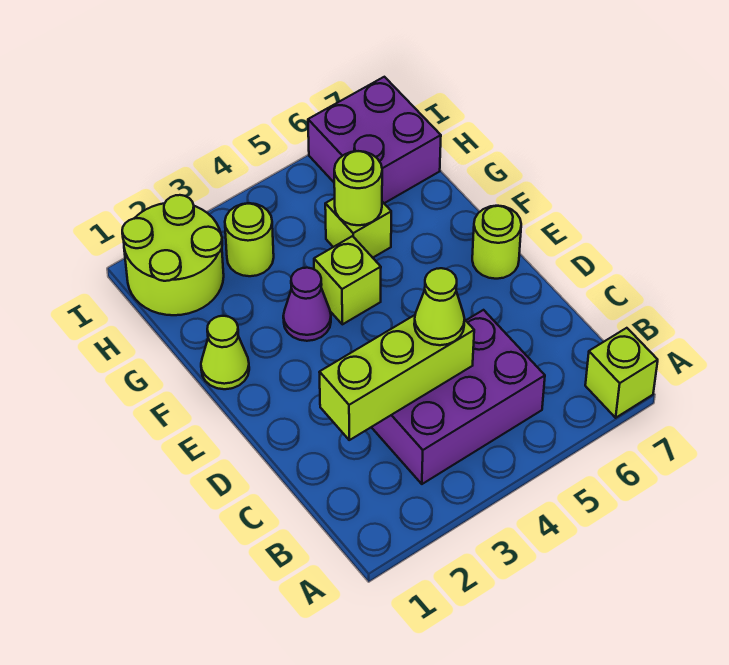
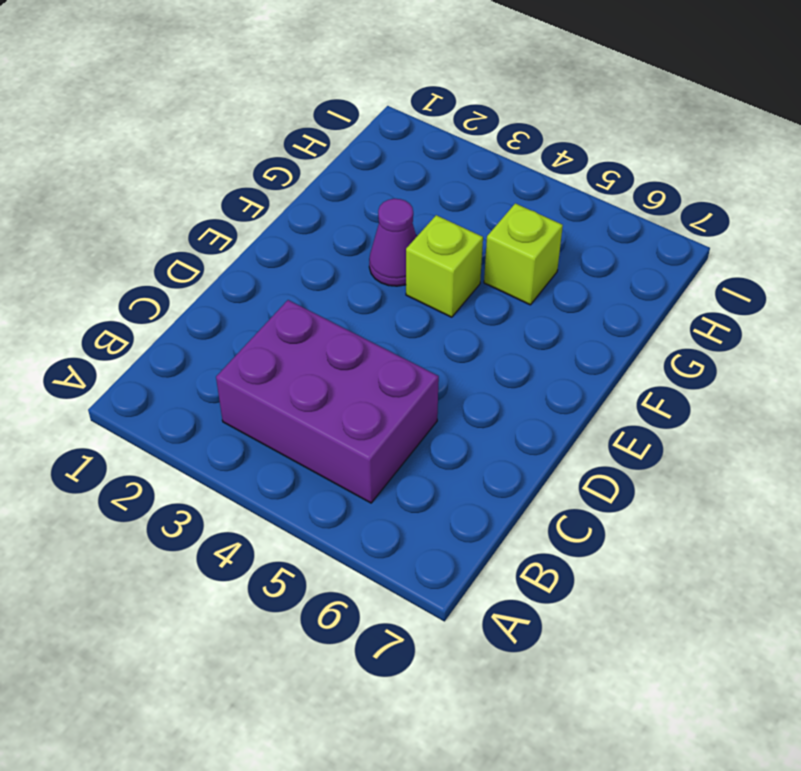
none -> lime 1x1 brick [585,328,658,418]
none -> lime 1x1 round brick [472,206,521,279]
none -> lime 1x1 cone [201,316,249,389]

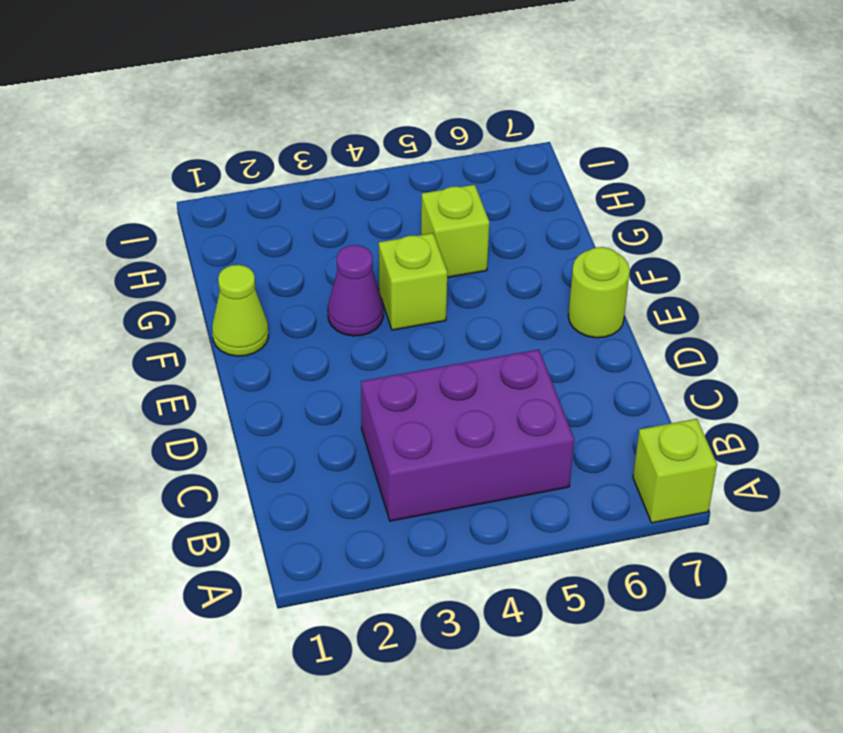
none -> lime 2x2 round brick [122,195,224,315]
none -> lime 1x1 round brick [225,203,274,276]
none -> purple 2x2 brick [308,77,441,203]

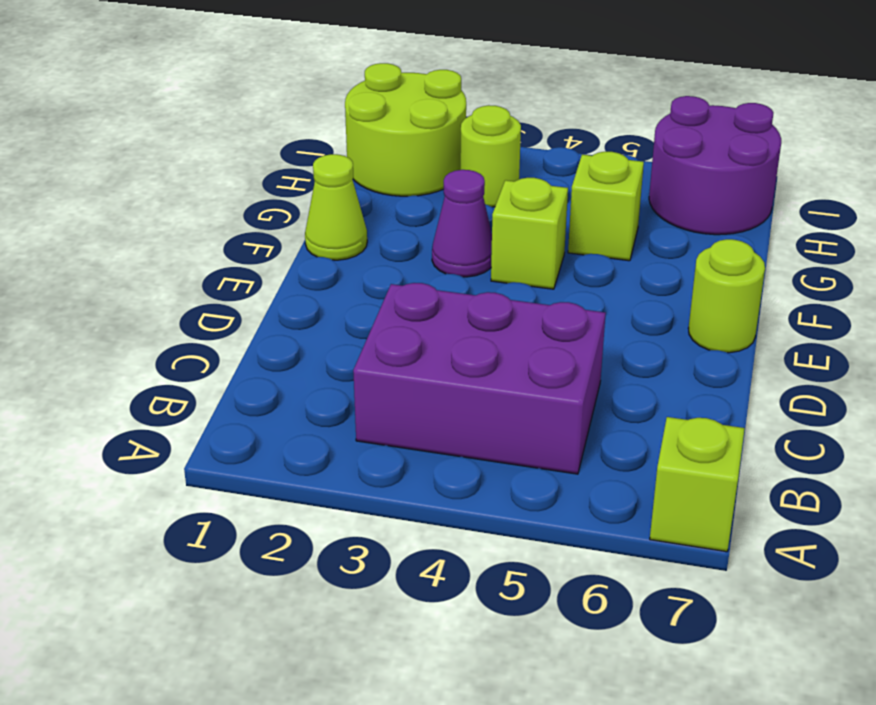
purple 2x2 round brick [649,96,781,235] -> purple 2x2 brick [308,77,441,203]
none -> lime 1x3 brick [319,315,474,440]
none -> lime 1x1 round brick [334,151,382,225]
none -> lime 1x1 cone [414,268,465,345]

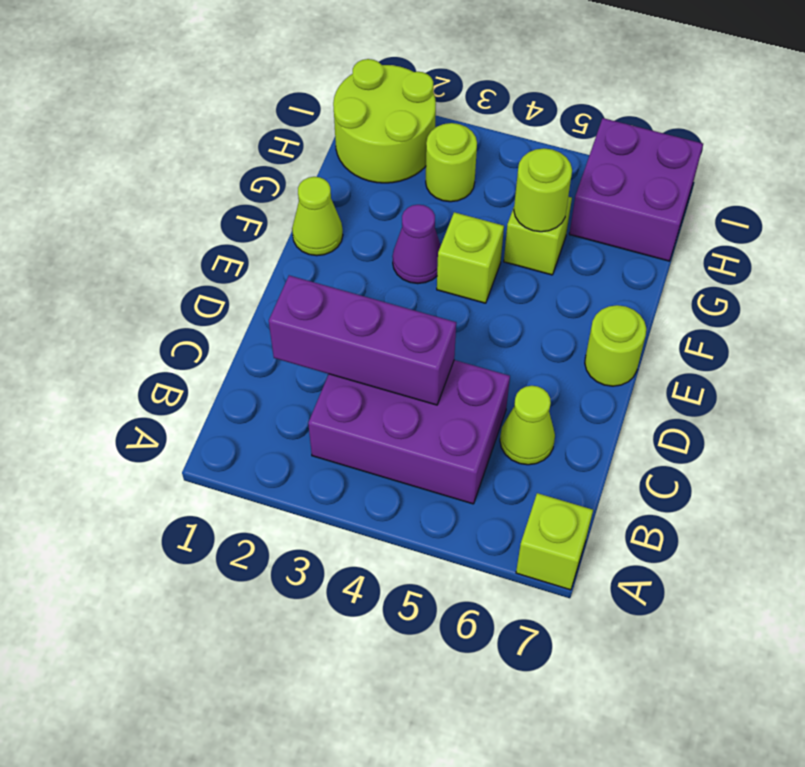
purple 1x3 brick [269,276,456,405] -> lime 1x3 brick [319,315,474,440]
lime 1x1 cone [500,386,555,465] -> lime 1x1 cone moved to [414,268,465,345]

